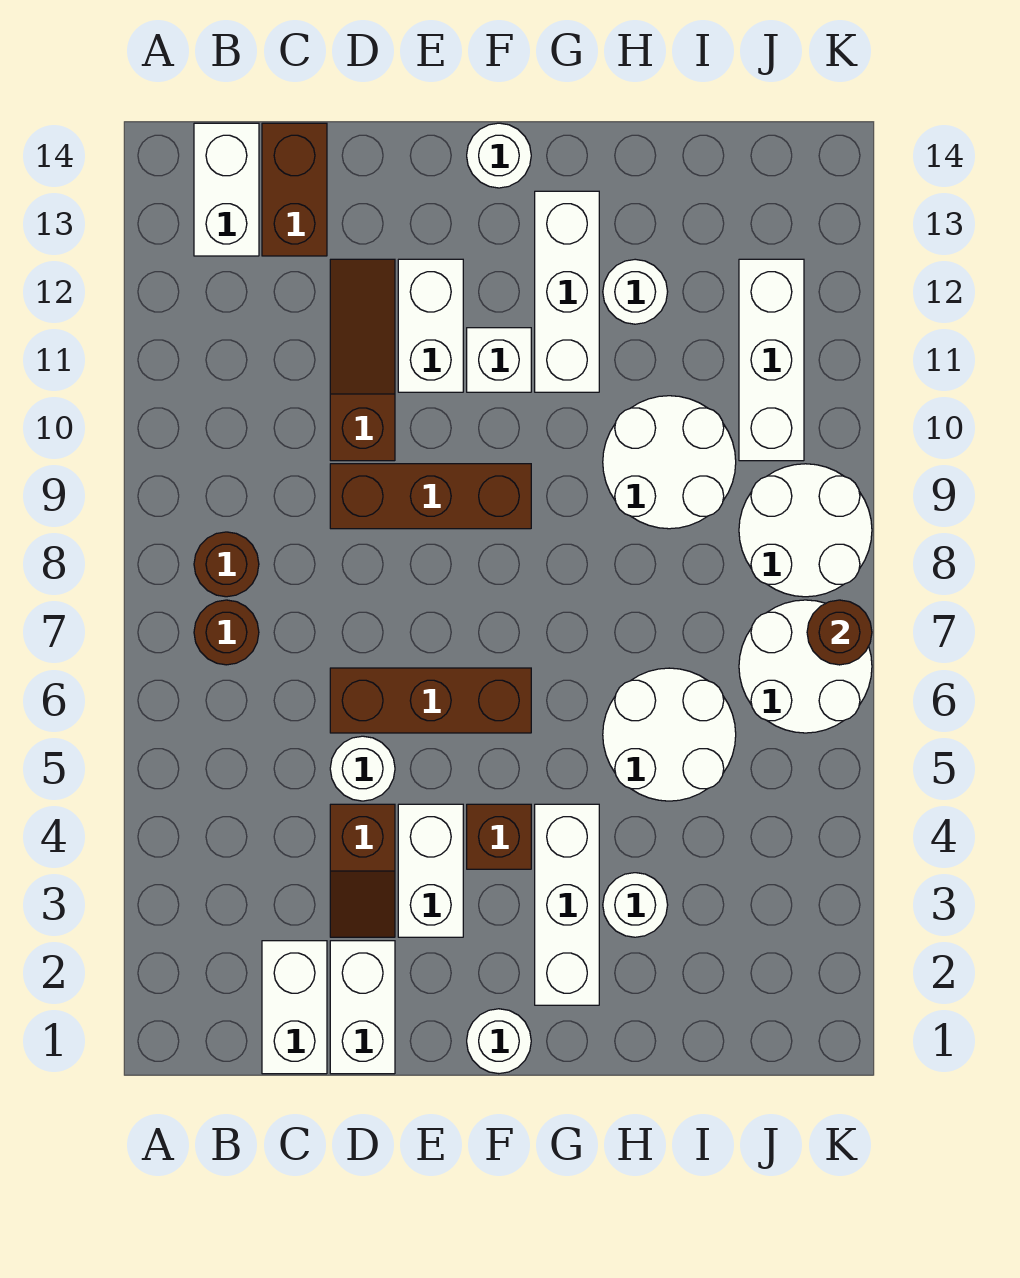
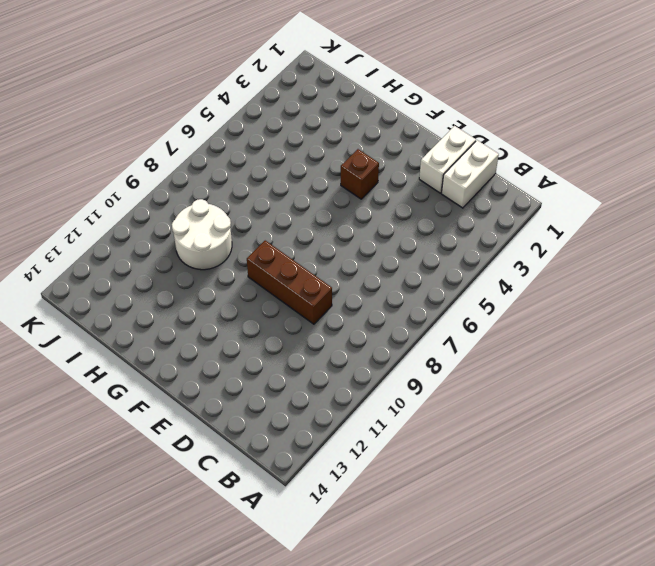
none -> brown 1x1 round brick [194,600,259,665]
none -> brown 1x1 round brick [194,532,259,597]
none -> white 1x2 brick [194,123,259,256]

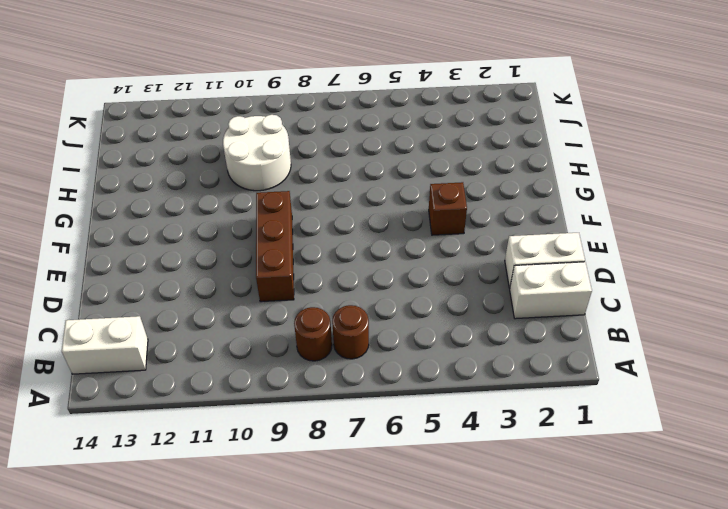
none -> brown 1x2 brick [262,123,327,256]
none -> brown 1x2 slope [330,804,395,937]
none -> white 1x1 round brick [330,736,395,801]

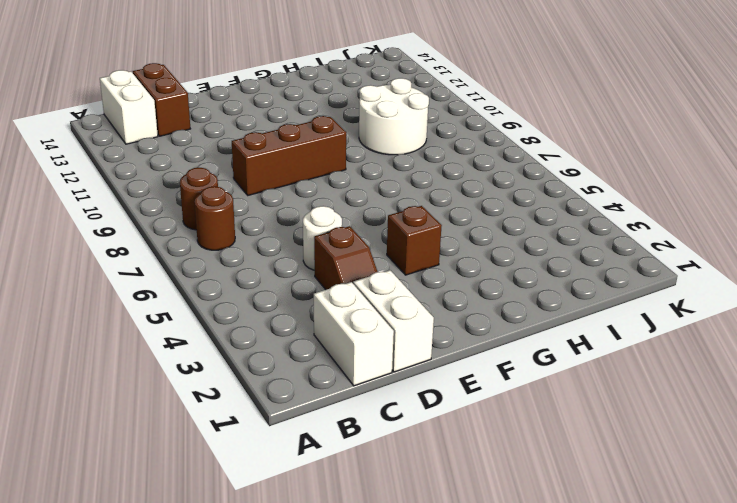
none -> brown 1x3 brick [330,668,531,733]
none -> brown 1x3 slope [330,259,395,461]
none -> white 1x2 brick [398,804,463,937]

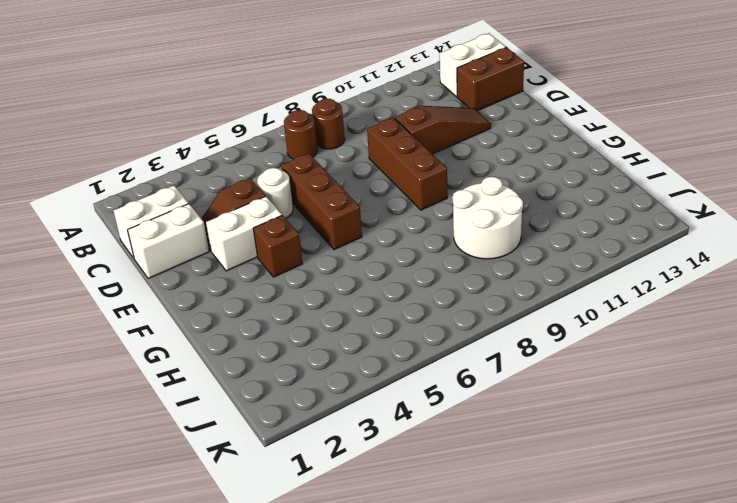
none -> white 1x2 brick [398,259,463,392]
none -> white 1x1 round brick [467,1009,531,1074]
none -> white 1x1 brick [467,328,531,392]

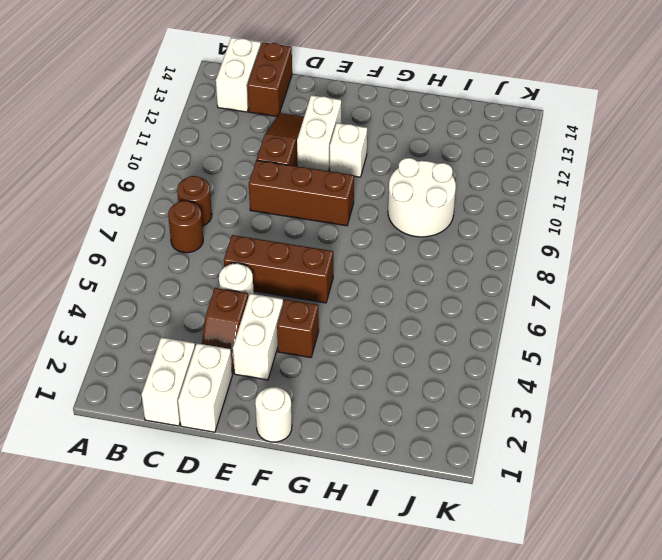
none -> white 1x1 round brick [467,123,531,188]
none -> white 1x3 brick [535,804,599,1005]
none -> white 1x3 brick [535,191,599,392]

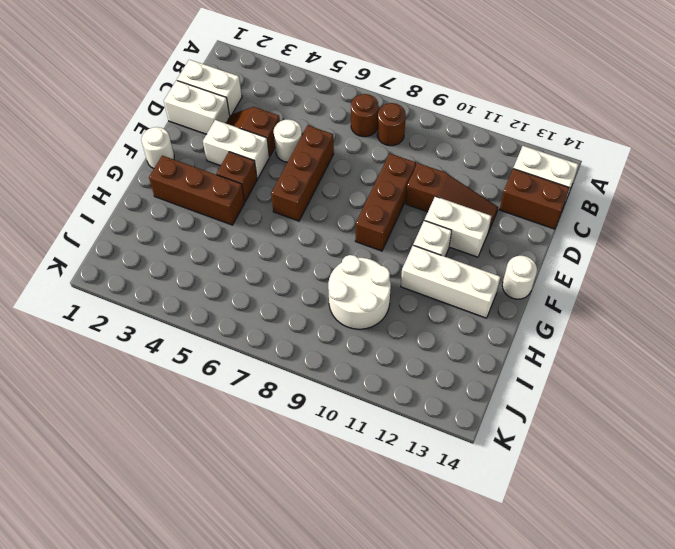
brown 1x3 brick [149,156,245,225] -> white 1x3 brick [535,804,599,1005]
none -> white 1x1 round brick [603,873,668,937]
none -> white 2x2 round brick [603,668,736,801]
none -> white 1x1 round brick [603,259,668,324]

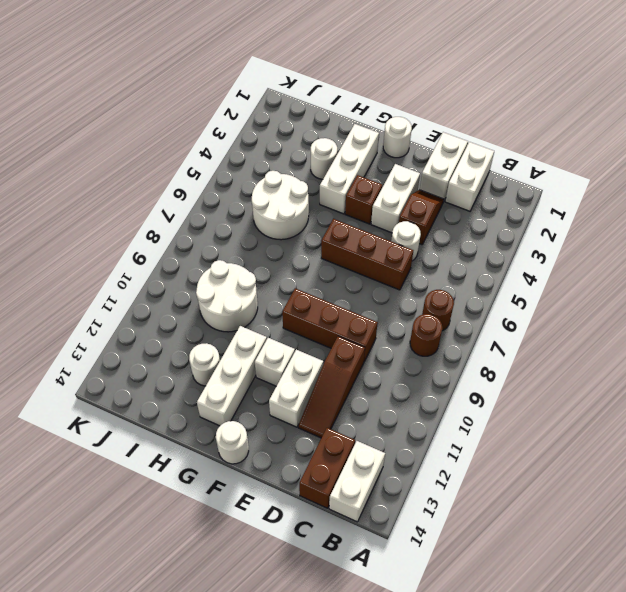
none -> white 2x2 round brick [739,600,872,733]
none -> white 2x2 round brick [739,464,872,597]
none -> white 1x3 brick [739,259,804,461]

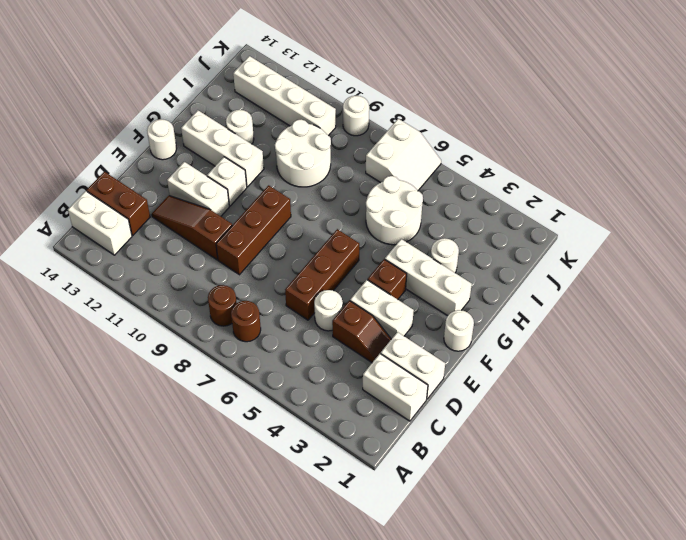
white 2x2 slope [366,119,441,190] -> white 2x2 round brick [739,600,872,733]
white 1x4 brick [233,56,336,136] -> white 1x3 brick [739,259,804,461]
white 1x1 round brick [343,96,369,136] -> white 2x2 round brick [739,464,872,597]
none -> brown 1x1 round brick [807,600,872,665]

